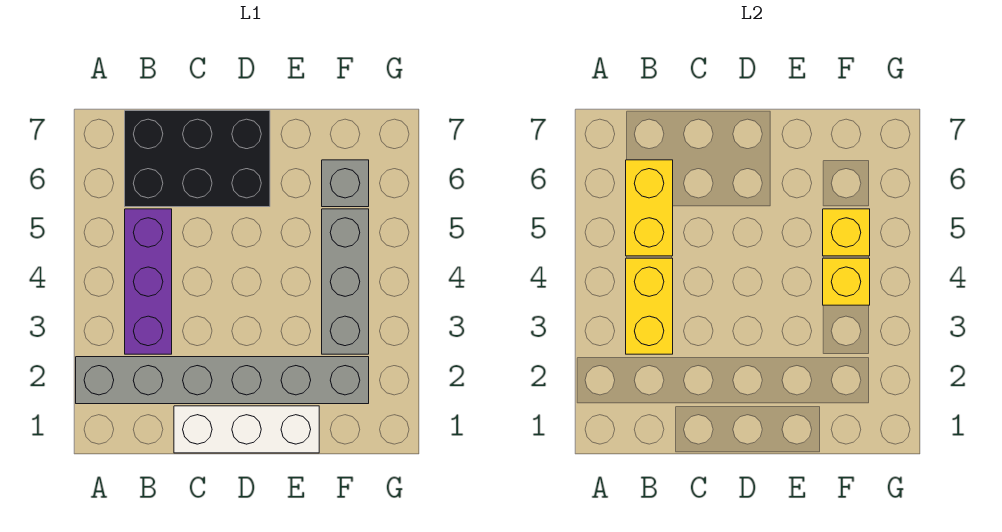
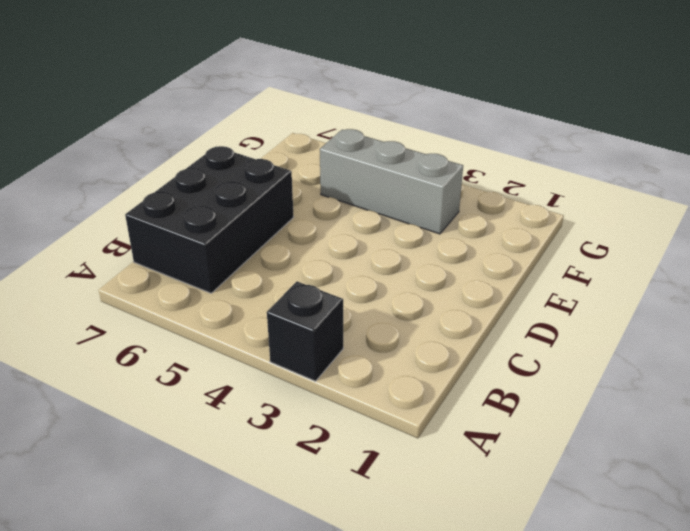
black 1x1 brick [267,282,343,381] -> none
none -> grey 1x6 brick [76,357,369,404]
none -> purple 1x3 brick [125,209,172,354]

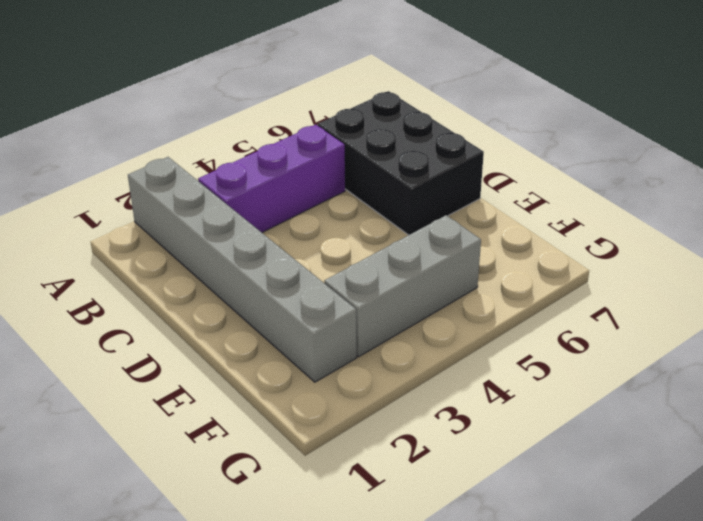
none -> white 1x3 brick [174,406,319,453]
none -> grey 1x1 brick [322,160,369,207]

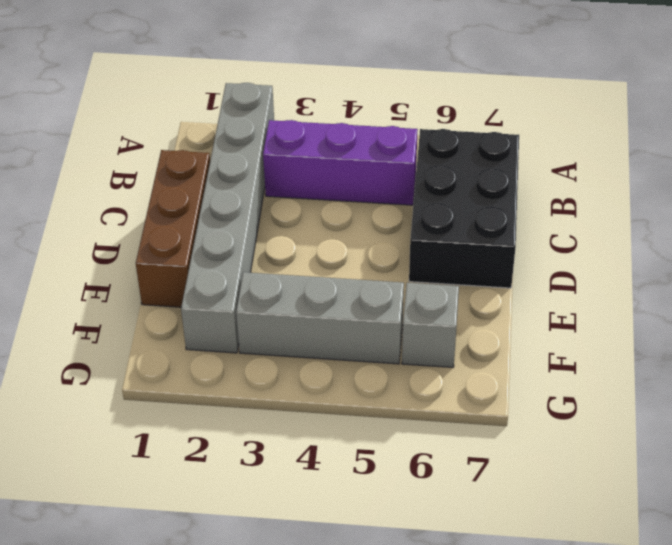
brown 1x3 brick [136,150,210,307] -> white 1x3 brick [174,406,319,453]
none -> yellow 1x2 brick [626,258,673,354]
none -> yellow 1x2 brick [626,160,673,256]

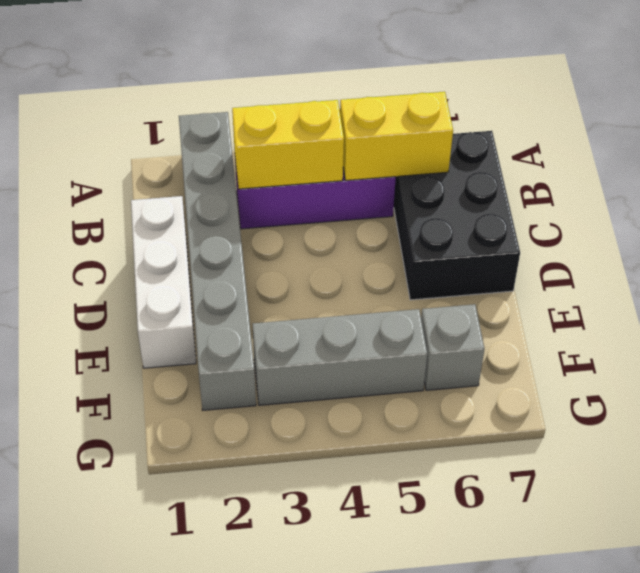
none -> yellow 1x1 brick [823,258,870,305]
none -> yellow 1x1 brick [823,209,870,256]

